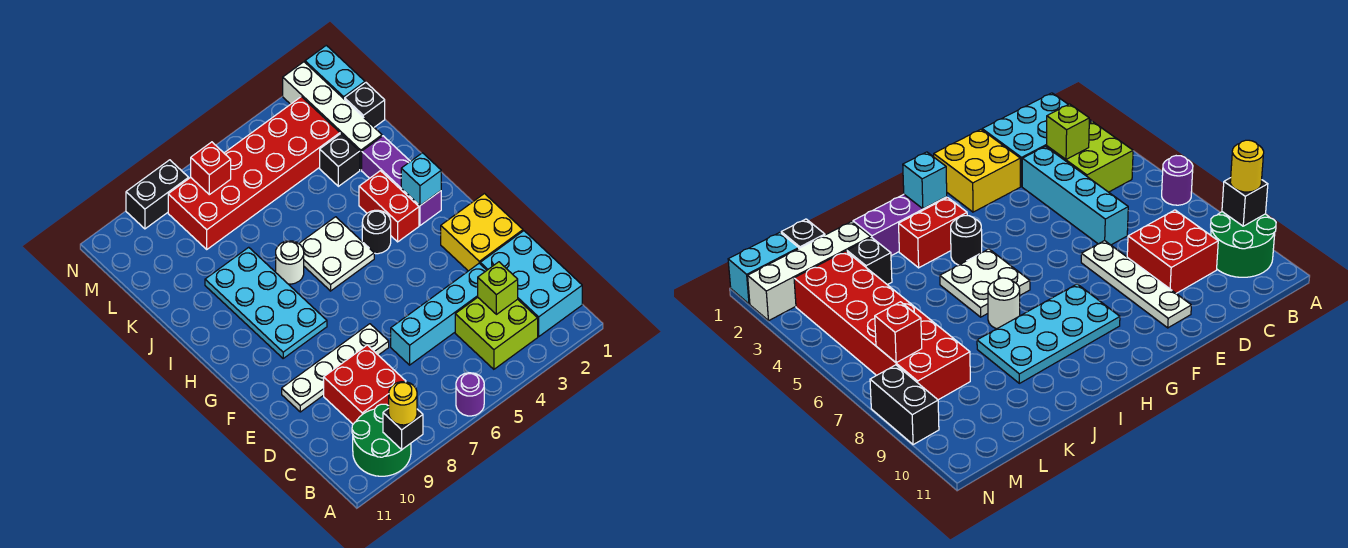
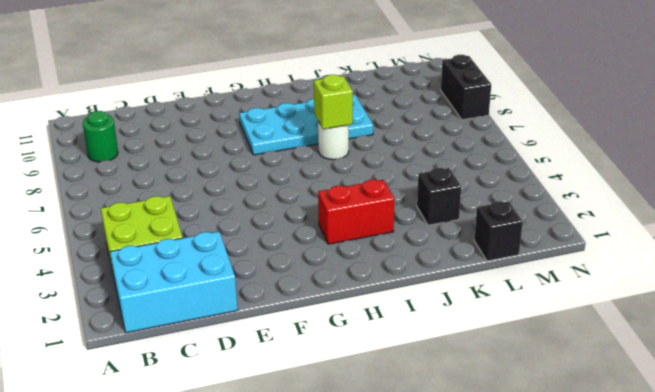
green 1x1 round brick [83,111,118,162] -> green 2x2 round brick [352,404,411,476]
lime 1x1 brick [314,75,353,129] -> lime 1x1 brick moved to [478,262,518,314]
none -> purple 1x1 round brick [456,373,484,416]
none -> red 2x2 brick [324,345,406,424]
none -> cyan 1x4 brick [391,263,487,365]

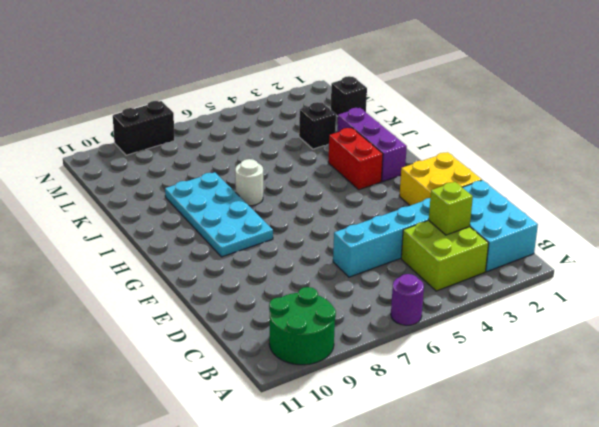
none -> red 2x2 brick [324,345,406,424]
none -> white 1x4 plate [282,324,389,412]
none -> black 1x1 round brick [362,210,391,254]

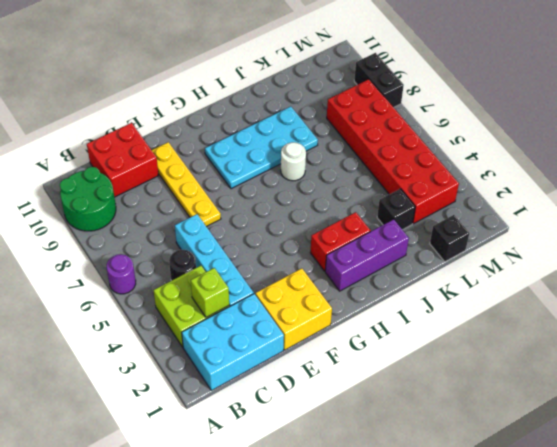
black 1x1 round brick [169,250,196,281] -> black 1x1 round brick moved to [362,210,391,254]
red 2x2 brick [87,123,159,197] -> red 2x2 brick moved to [324,345,406,424]
yellow 1x4 plate [152,142,221,227] -> white 1x4 plate [282,324,389,412]
none -> white 2x2 plate [299,217,374,291]
none -> white 1x4 brick [283,62,382,170]
none -> cyan 1x2 brick [305,45,365,99]

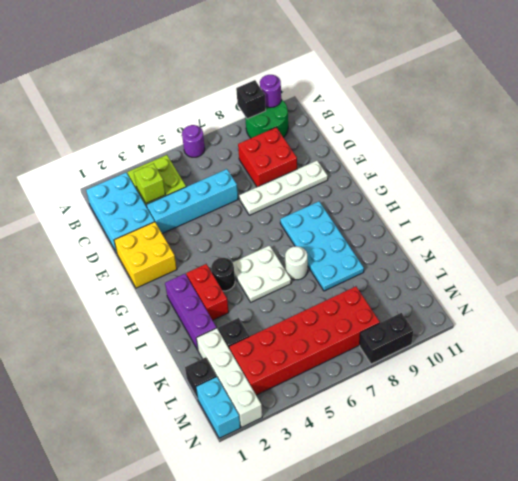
purple 1x1 round brick [260,75,281,108] -> none
none -> cyan 1x1 brick [401,153,441,205]
none -> red 1x1 brick [191,142,231,195]
none -> yellow 1x1 round brick [389,382,417,425]

